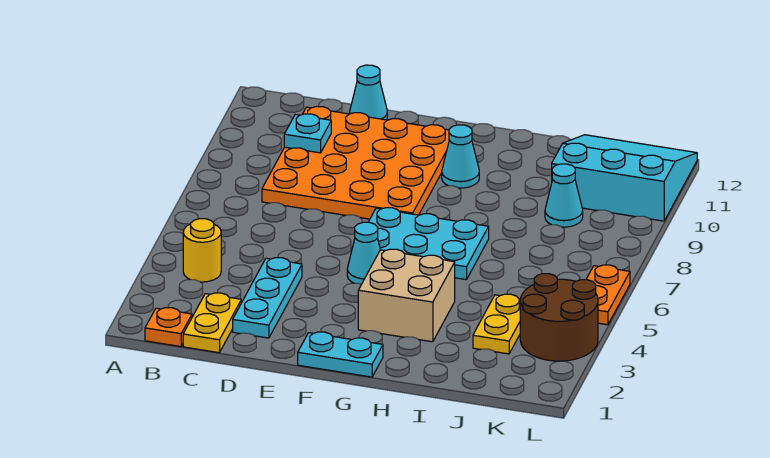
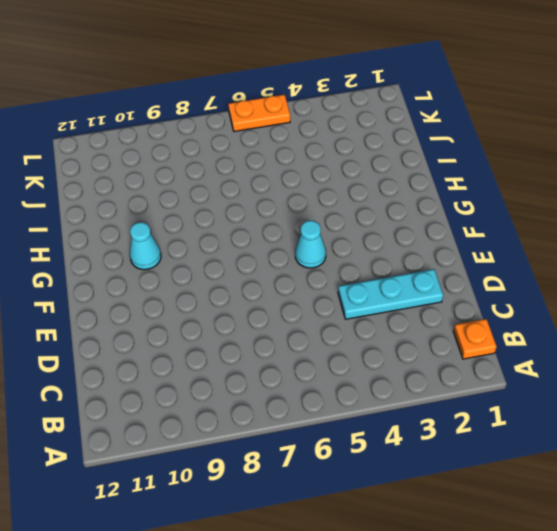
none -> yellow 1x1 round brick [183,219,221,282]
none -> yellow 1x2 plate [183,293,241,353]
none -> orange 4x4 plate [262,107,449,219]

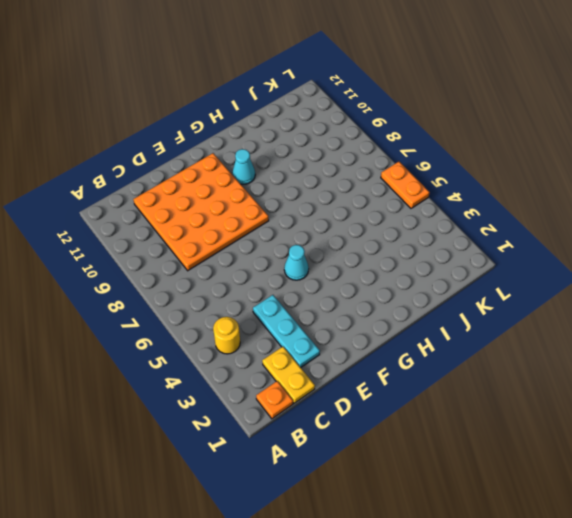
none -> cyan 1x1 cone [350,65,387,120]
none -> cyan 1x2 plate [298,332,383,377]
none -> cyan 2x3 plate [369,208,489,280]

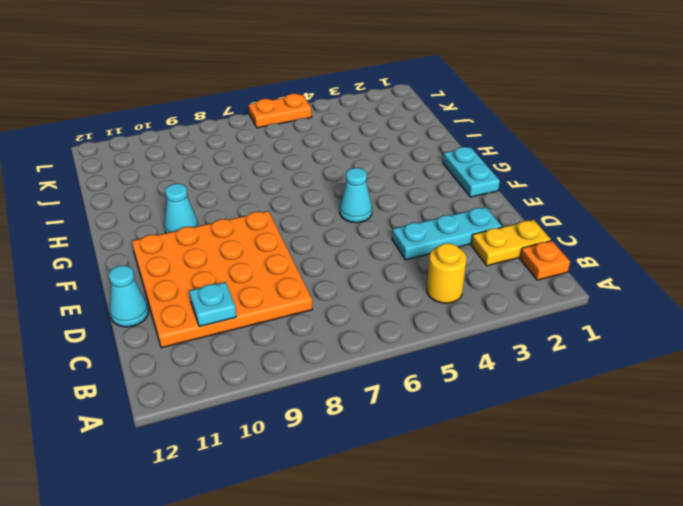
none -> cyan 2x3 plate [369,208,489,280]
none -> tan 2x2 brick [358,249,455,342]
none -> yellow 1x2 plate [473,294,521,354]

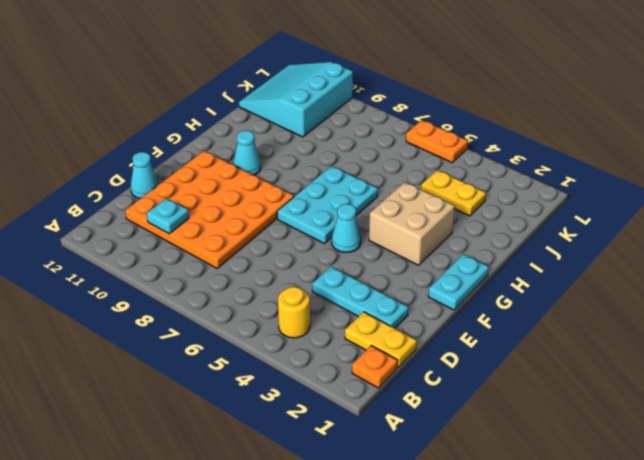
none -> cyan 1x1 cone [545,164,583,227]
none -> brown 2x2 round brick [520,274,598,361]

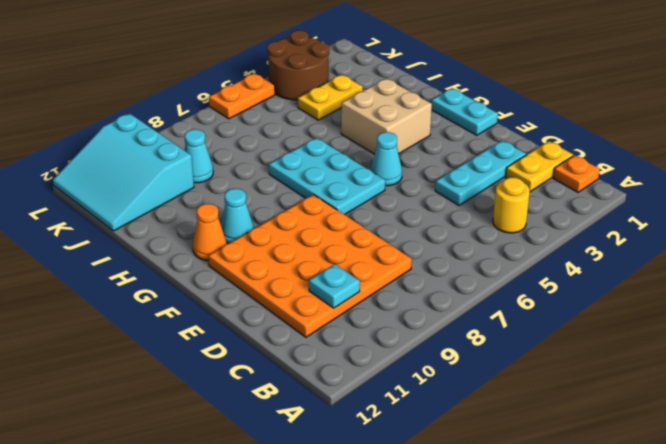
orange 1x1 cone [193,204,227,260] -> none
none -> cyan 1x1 cone [350,65,387,120]

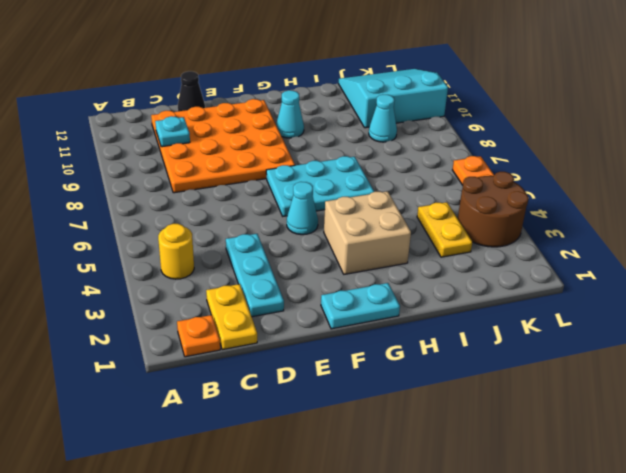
black 1x1 cone [178,71,205,111] -> cyan 1x1 cone [350,65,387,120]

